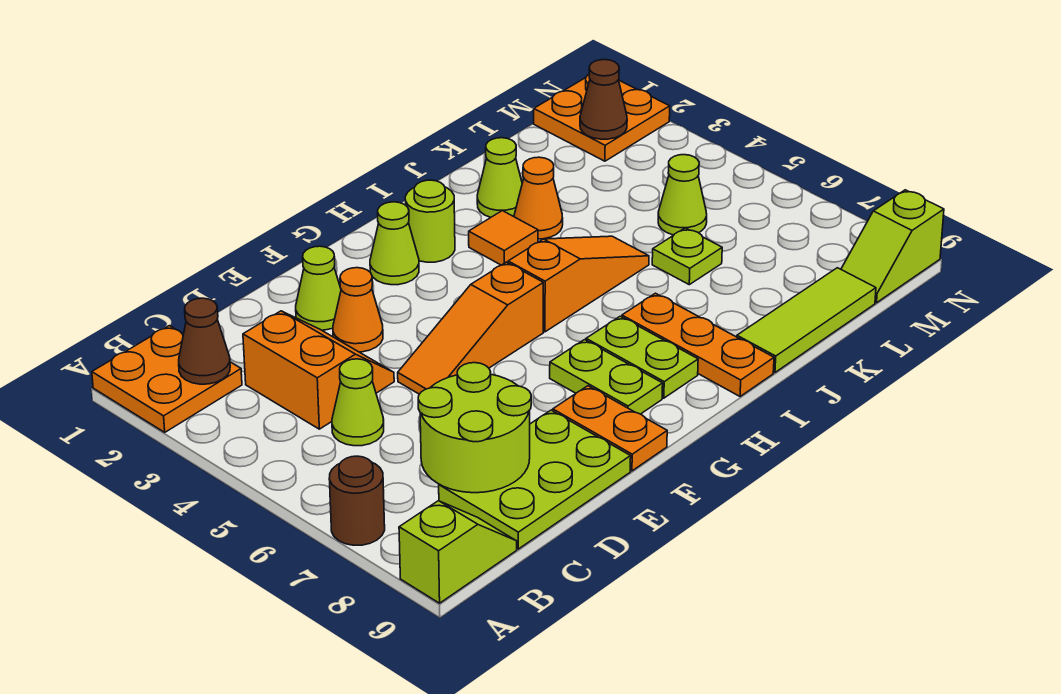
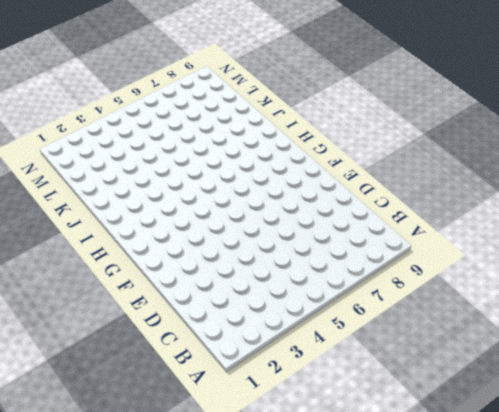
none -> orange 2x2 plate [92,326,242,432]
none -> brown 1x1 round brick [329,456,385,545]
none -> lime 1x2 slope [399,501,517,603]

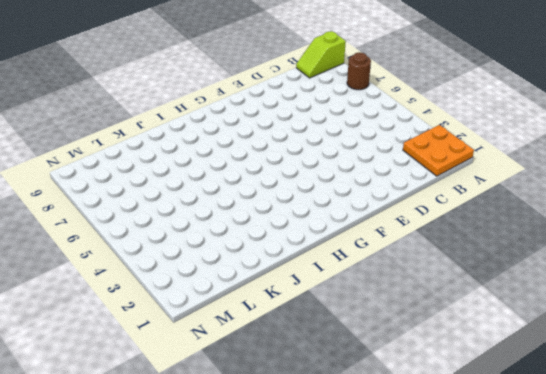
none -> orange 2x2 slope [243,311,394,429]
none -> lime 1x1 cone [332,359,384,446]
none -> lime 2x3 plate [439,410,631,549]

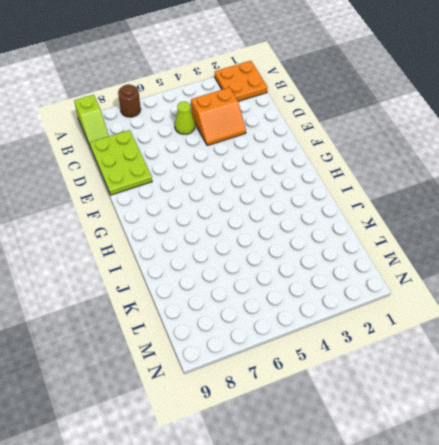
none -> lime 1x1 cone [296,246,341,330]
none -> orange 1x1 cone [333,268,383,352]
none -> orange 1x3 slope [398,262,543,394]

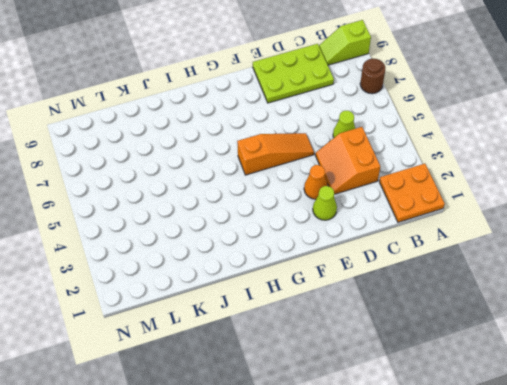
none -> orange 1x2 plate [553,386,667,471]
none -> lime 1x1 cone [370,202,419,285]
none -> lime 1x2 plate [550,340,663,414]

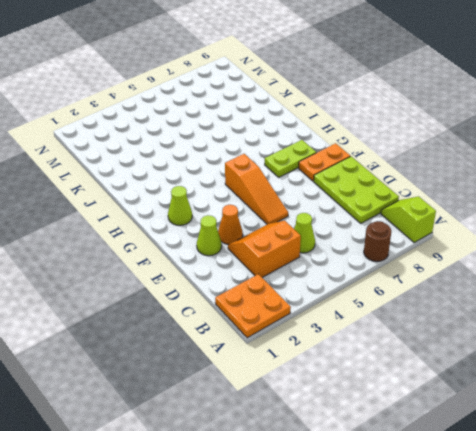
none -> lime 1x1 round brick [405,180,455,262]
none -> orange 1x3 slope [508,236,649,332]
none -> lime 1x2 plate [586,316,698,398]

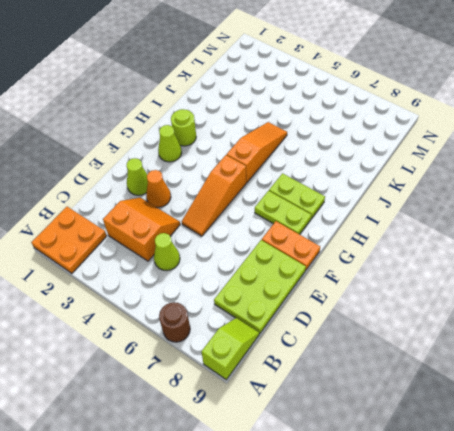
none -> orange 1x1 tile [469,211,538,265]
none -> orange 1x3 plate [622,293,774,397]
none -> lime 1x1 cone [477,138,522,218]

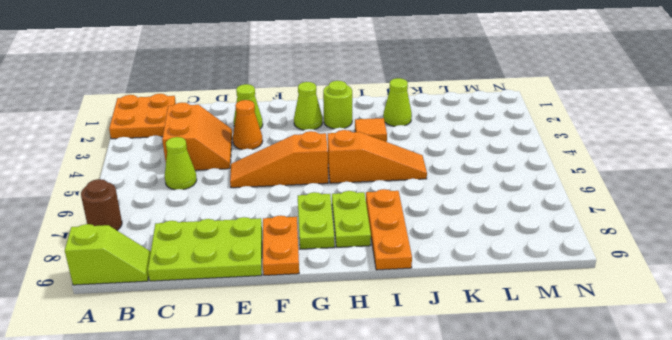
none -> orange 1x1 cone [514,157,563,239]
none -> lime 1x3 tile [737,268,876,372]
none -> lime 1x1 plate [652,228,722,285]

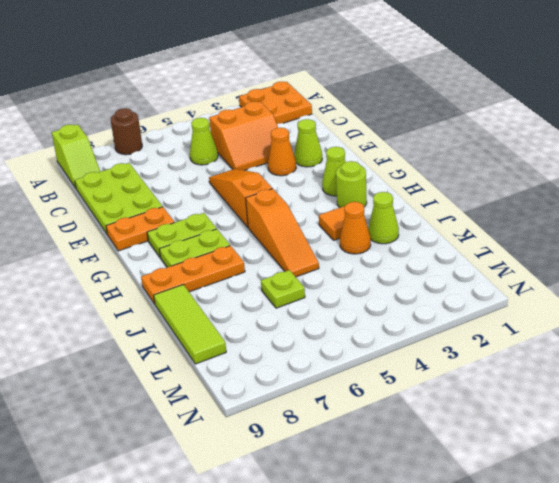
none -> lime 1x1 cone [658,155,707,235]
none -> orange 2x2 plate [534,74,670,161]
none -> lime 1x2 slope [841,190,944,303]

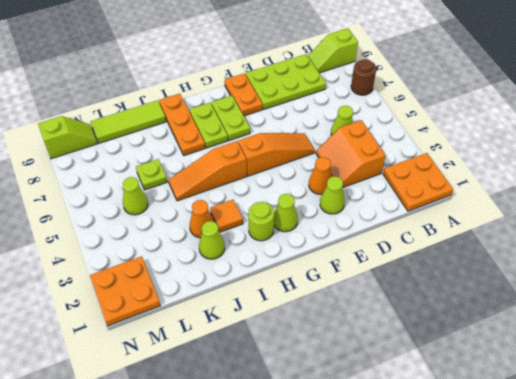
none -> brown 1x1 cone [179,298,230,384]
none -> lime 2x2 round brick [418,363,531,493]
none -> brown 1x1 cone [580,60,627,139]

